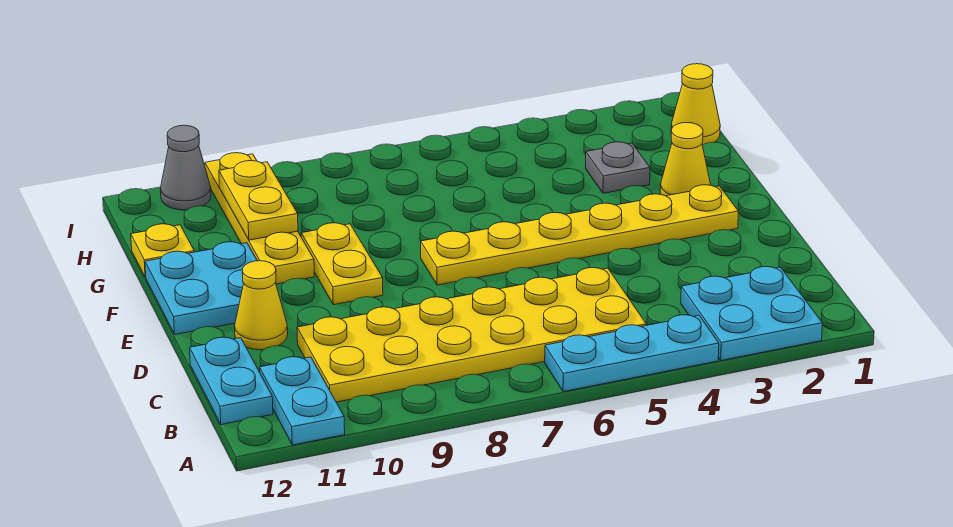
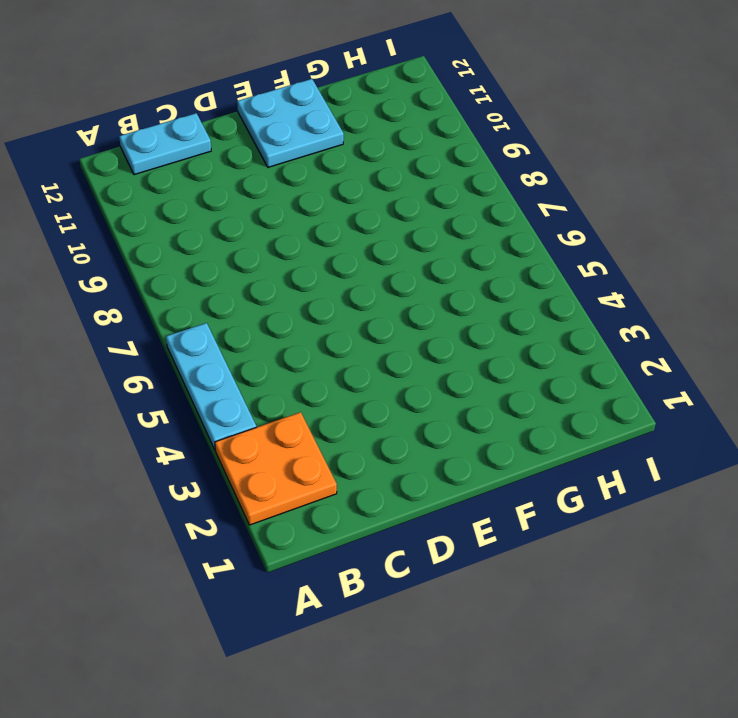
orange 2x2 plate [215,412,337,525] -> cyan 2x2 plate [681,266,822,361]
none -> cyan 1x2 plate [260,356,345,445]
none -> yellow 2x6 plate [297,268,646,402]
none -> yellow 1x1 cone [235,261,288,350]

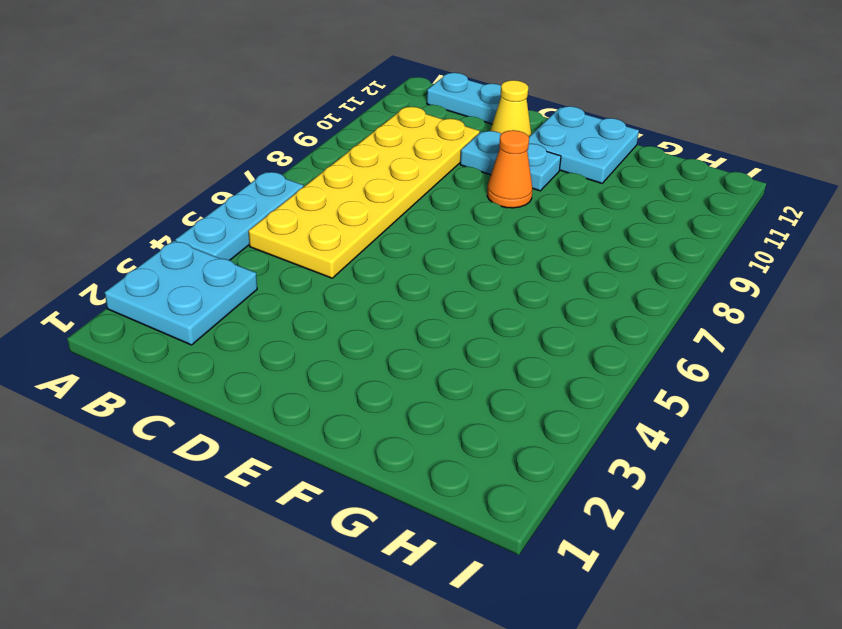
cyan 1x2 plate [460,131,561,191] -> cyan 1x2 plate moved to [260,356,345,445]
orange 1x1 cone [487,130,532,208] -> yellow 1x2 plate [301,223,383,305]
none -> yellow 1x6 plate [421,185,738,285]
none -> yellow 1x1 cone [660,123,711,196]
none -> yellow 1x4 plate [205,153,314,284]

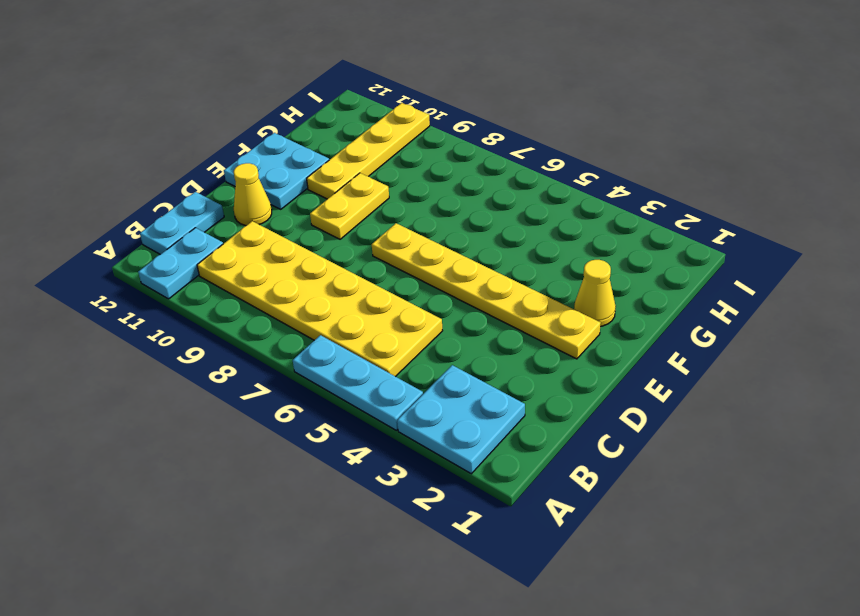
none -> grey 1x1 plate [586,142,650,193]
none -> yellow 1x1 plate [131,224,194,278]
none -> yellow 1x1 cone [671,64,720,145]

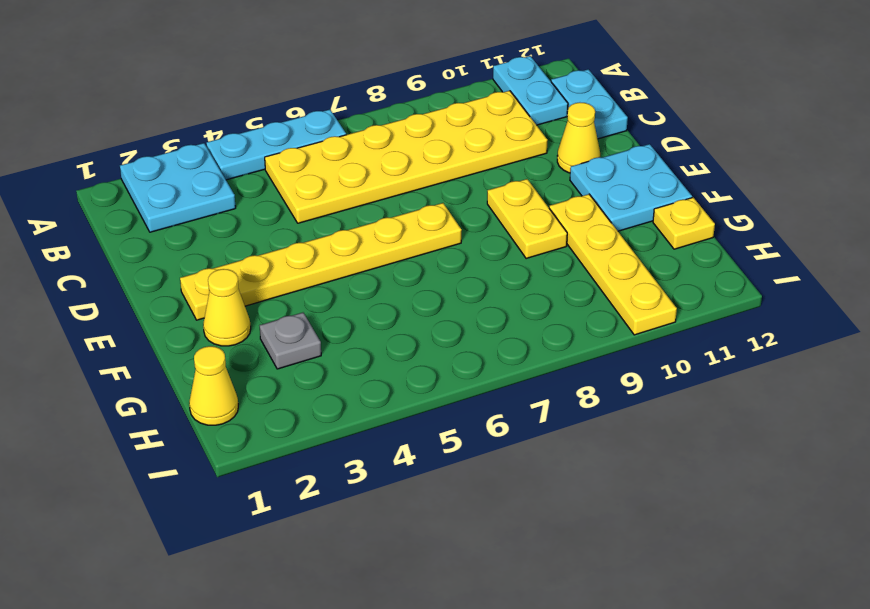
none -> grey 1x1 cone [160,125,211,210]
none -> yellow 1x2 plate [219,161,298,240]

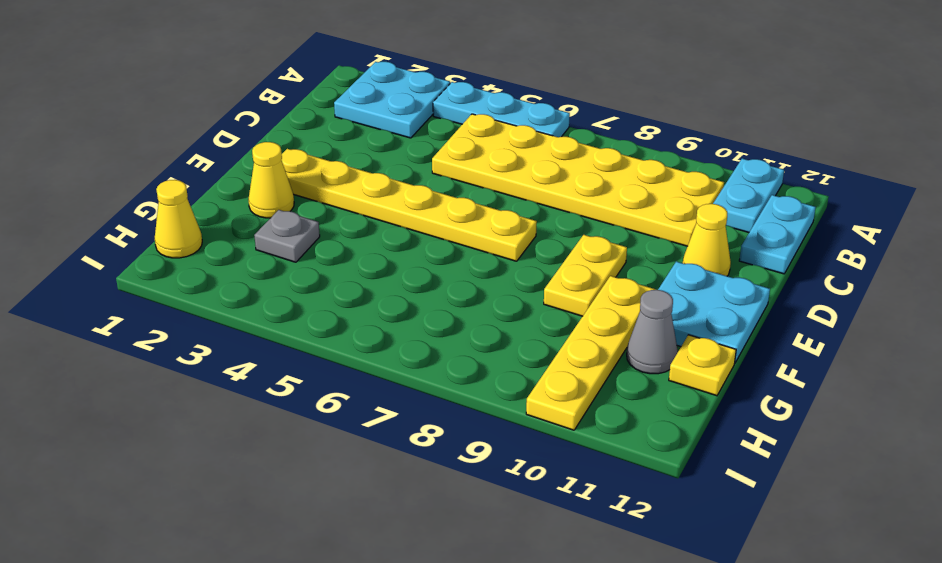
grey 1x1 cone [627,290,678,374] -> grey 1x1 cone moved to [160,125,211,210]
none -> yellow 1x2 plate [219,161,298,240]

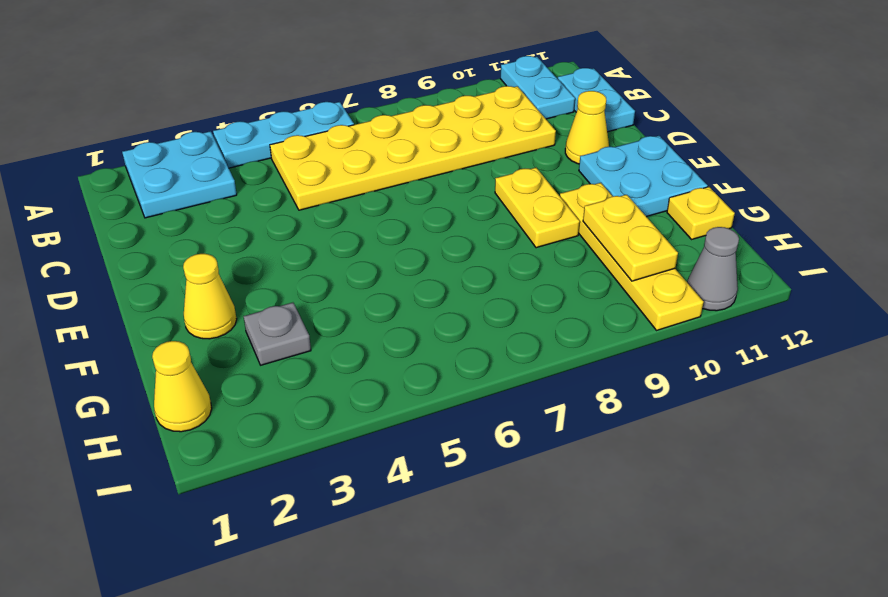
none -> yellow 1x6 plate [421,185,738,285]

